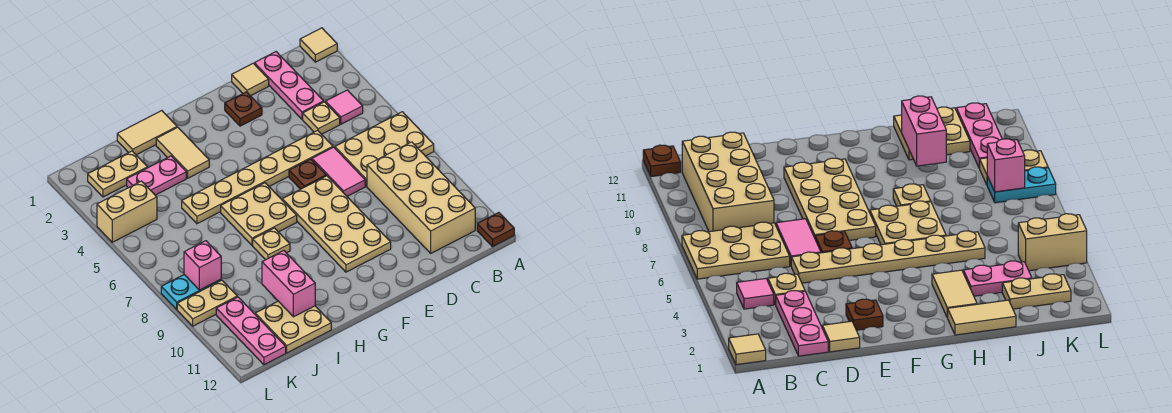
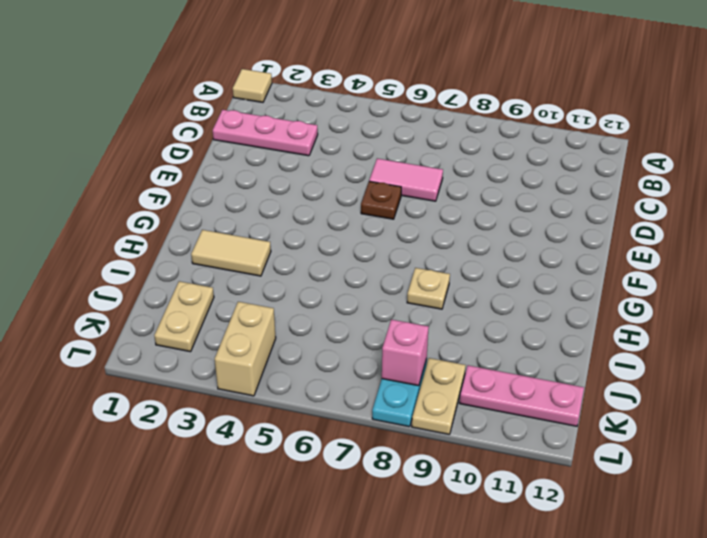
none -> tan 2x3 plate [335,112,434,186]
none -> brown 1x1 plate [477,213,514,247]
none -> pink 1x1 tile [326,90,363,124]

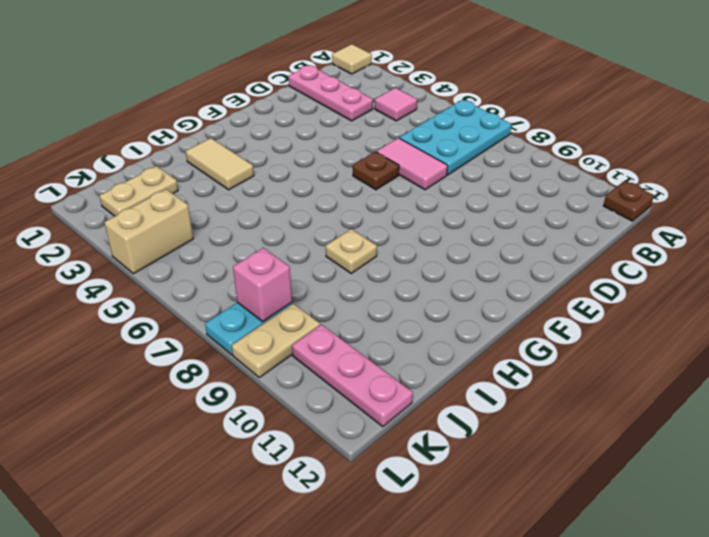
cyan 2x3 plate [400,100,511,175] -> tan 2x3 plate [335,112,434,186]
none -> tan 2x4 brick [367,142,475,253]
none -> tan 1x1 plate [303,102,340,134]
none -> tan 1x1 tile [232,63,269,96]

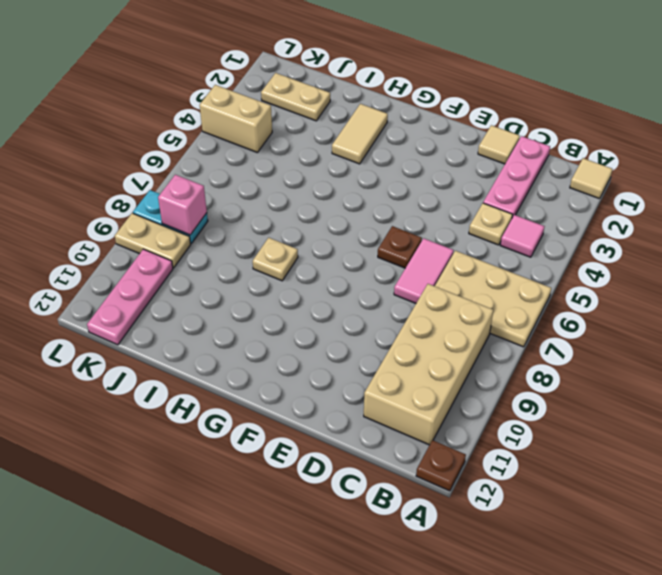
none -> tan 1x6 plate [182,130,333,224]
none -> brown 1x1 plate [225,92,262,126]
none -> tan 2x4 plate [282,176,391,272]

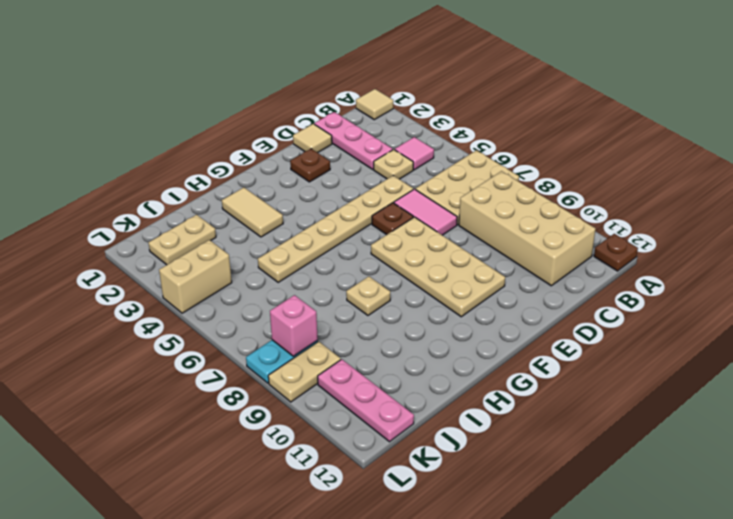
none -> tan 2x2 plate [221,183,297,245]
none -> tan 1x2 tile [117,111,177,155]
none -> pink 1x2 plate [127,156,186,195]

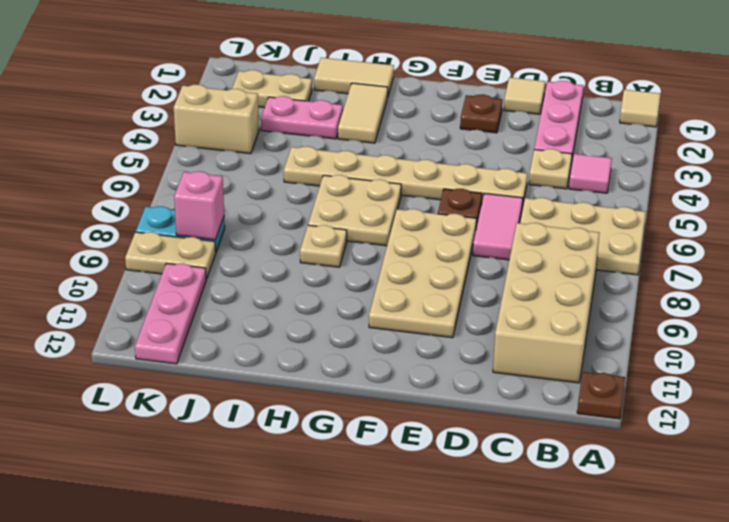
none -> tan 2x2 plate [255,301,331,353]
none -> pink 1x2 brick [262,251,315,317]

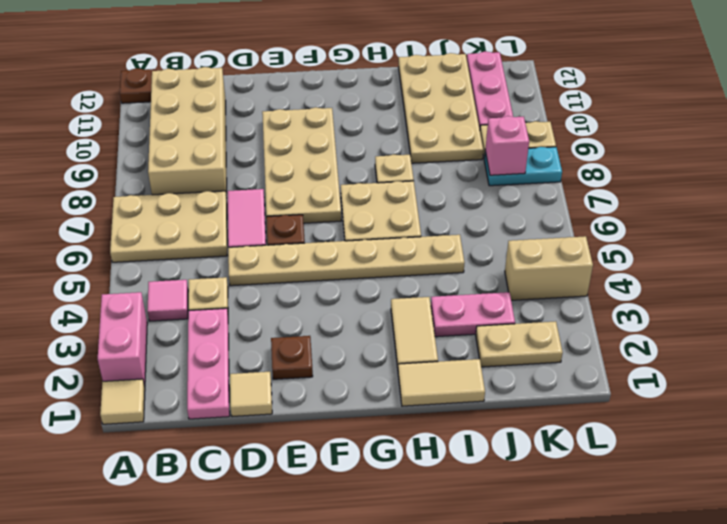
pink 1x2 brick [98,292,147,387] -> pink 1x2 brick moved to [262,251,315,317]
tan 2x4 plate [399,53,483,163] -> tan 2x2 plate [255,301,331,353]

